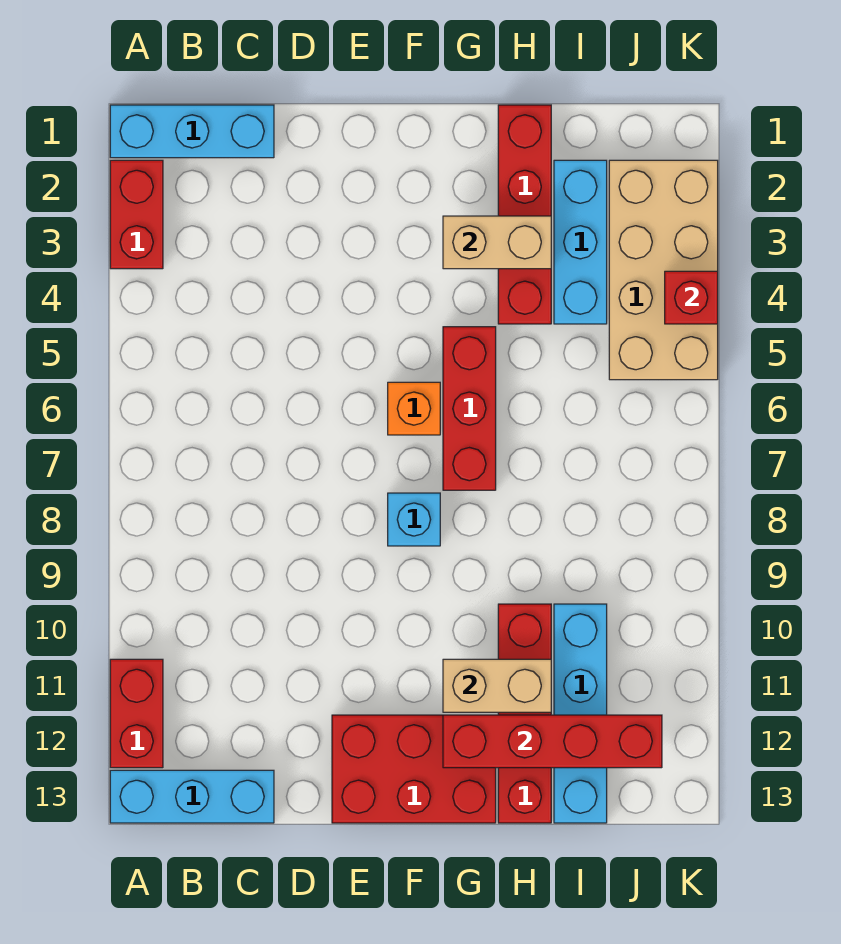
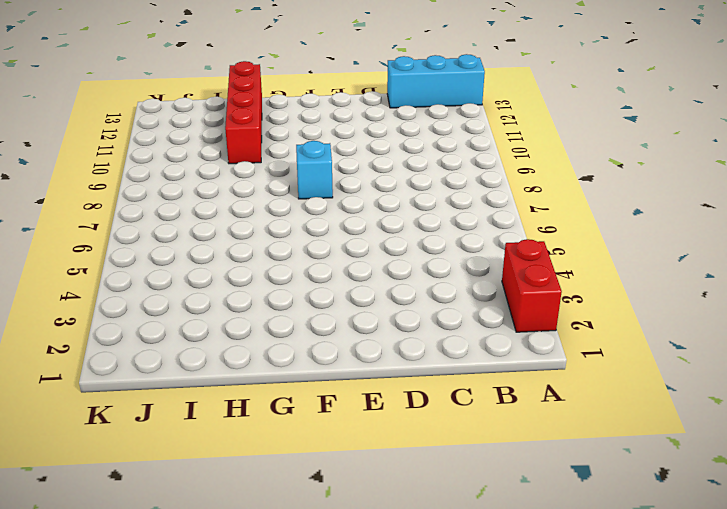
none -> cyan 1x3 brick [110,105,274,158]
none -> red 1x2 brick [110,659,163,768]
none -> red 2x3 brick [332,715,496,823]

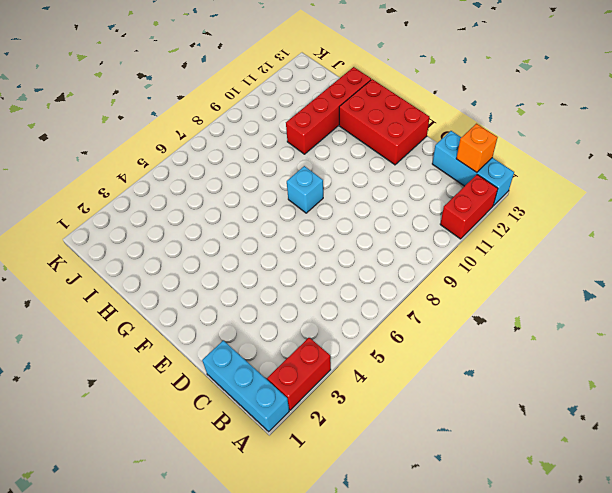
orange 1x1 brick [456,124,498,172] -> orange 1x1 brick moved to [388,382,440,435]
none -> red 1x3 brick [443,327,496,490]
none -> red 1x4 brick [498,105,551,324]
none -> cyan 1x3 brick [554,160,607,324]

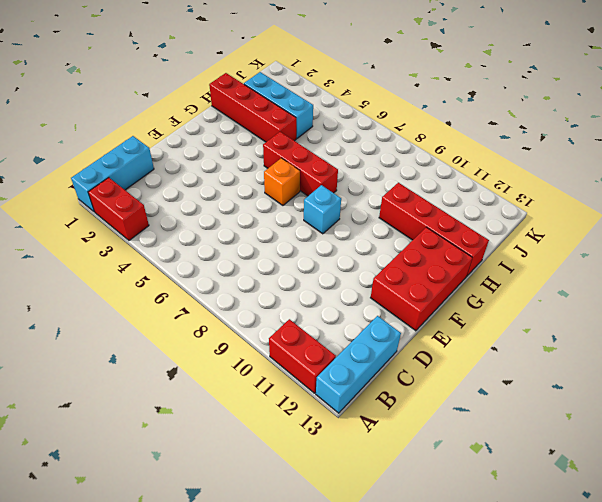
none -> cyan 1x4 brick [554,604,607,823]
none -> tan 2x4 brick [609,160,718,380]
none -> tan 1x2 brick [443,216,551,269]

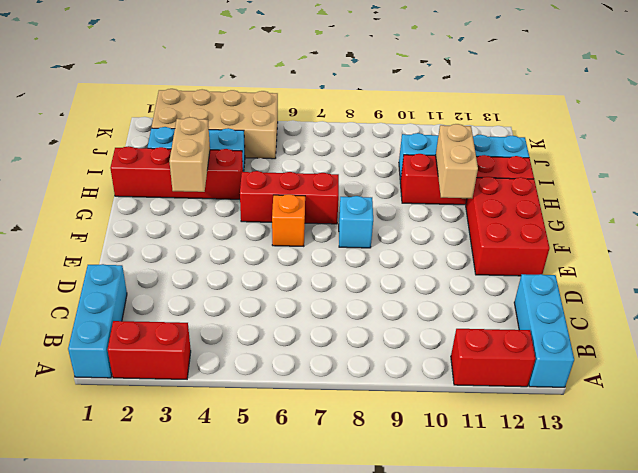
none -> red 1x4 brick [443,715,662,768]
none -> red 1x1 brick [665,271,718,324]

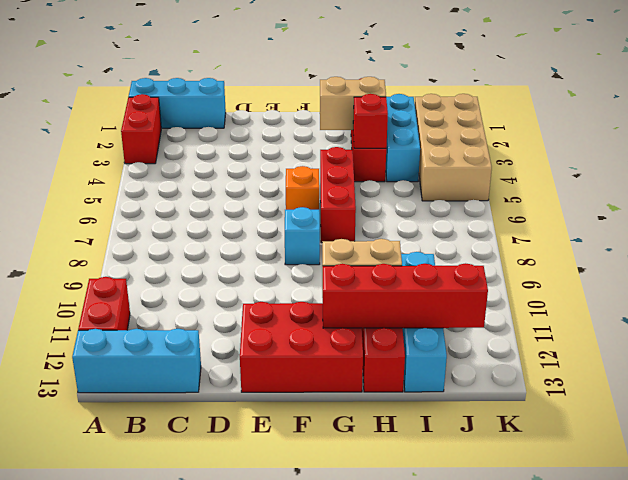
red 1x1 brick [353,94,388,148] -> red 1x1 brick moved to [665,271,718,324]

